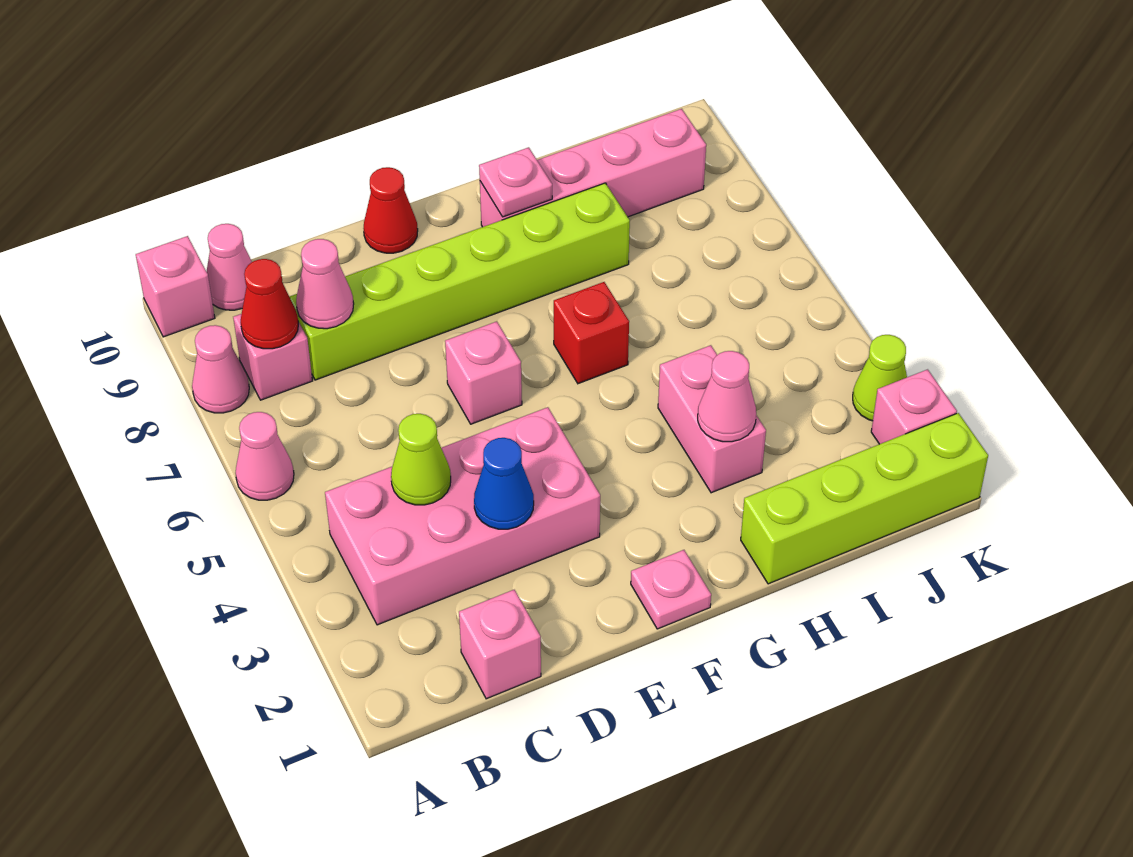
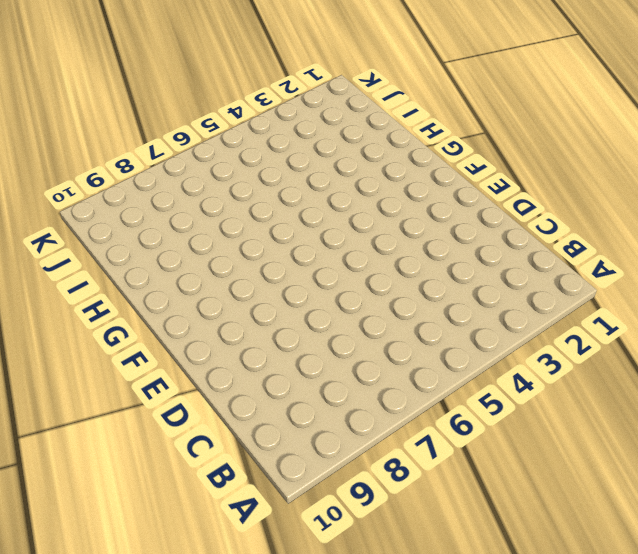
none -> pink 1x1 cone [236,412,294,500]
none -> pink 1x1 cone [192,325,249,413]
none -> pink 1x1 brick [136,236,215,337]

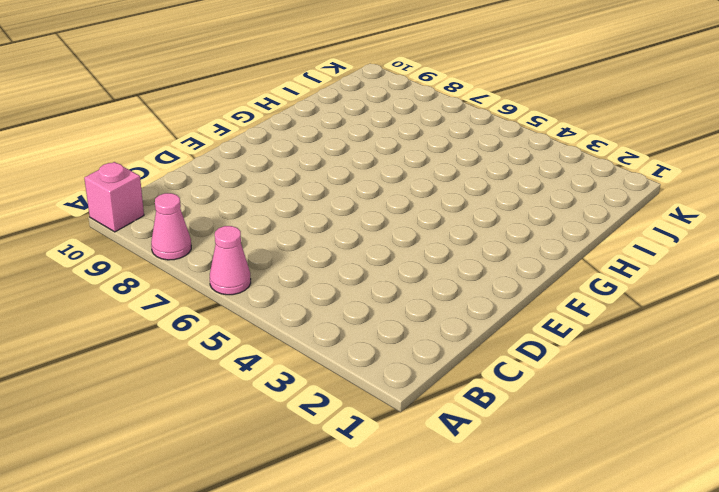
none -> pink 2x4 brick [325,407,600,625]
none -> pink 1x1 brick [233,314,312,400]
none -> pink 1x1 cone [206,224,252,310]

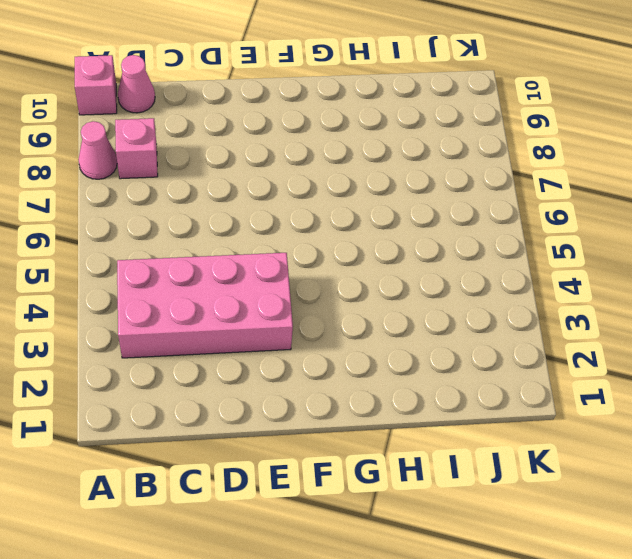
none -> pink 1x1 cone [236,412,294,500]
none -> pink 1x1 brick [459,590,541,699]
none -> lime 1x6 brick [289,183,630,380]

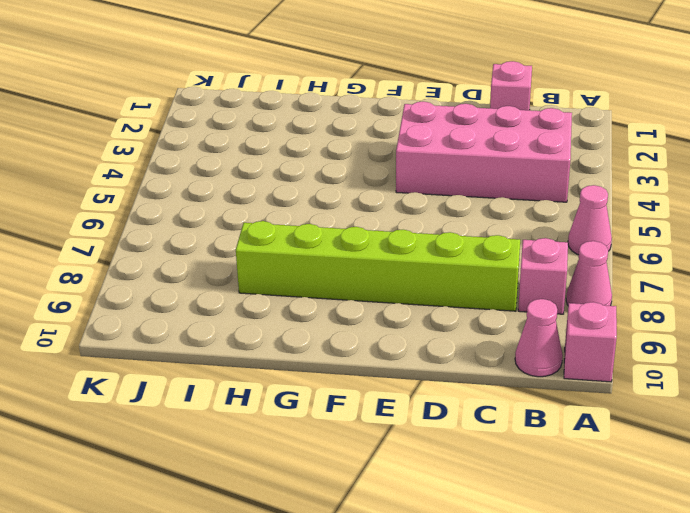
none -> pink 1x1 brick [445,322,522,424]
none -> red 1x1 cone [363,167,418,253]
none -> pink 1x1 plate [631,550,711,629]

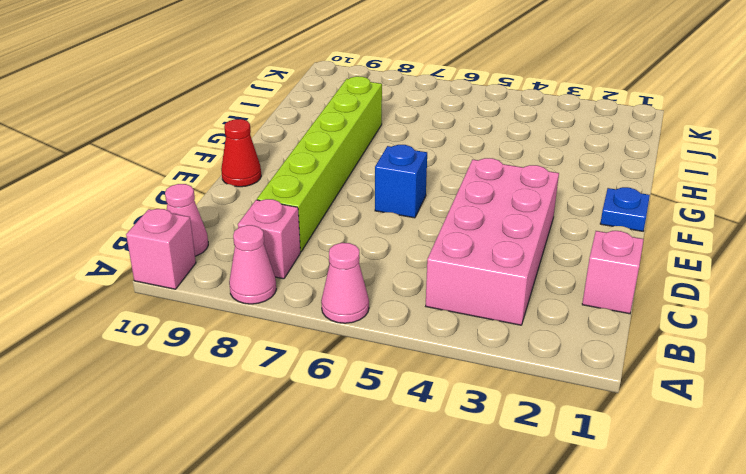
blue 1x1 brick [375,145,427,218] -> pink 1x1 brick [445,322,522,424]
blue 1x1 plate [600,187,650,231] -> pink 1x1 plate [631,550,711,629]
none -> red 1x1 brick [554,282,629,384]
none -> pink 1x4 brick [480,109,706,227]
none -> lime 1x4 brick [741,413,988,584]

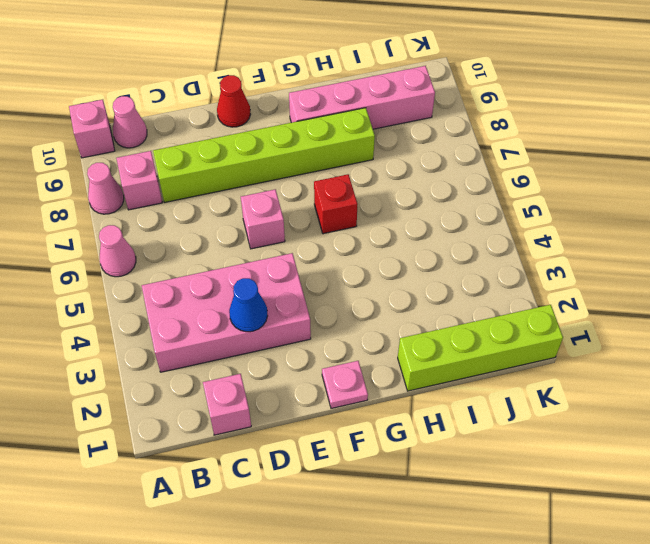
none -> pink 1x2 brick [658,345,766,493]
none -> pink 1x1 brick [871,369,957,444]
none -> lime 1x1 cone [853,335,907,421]

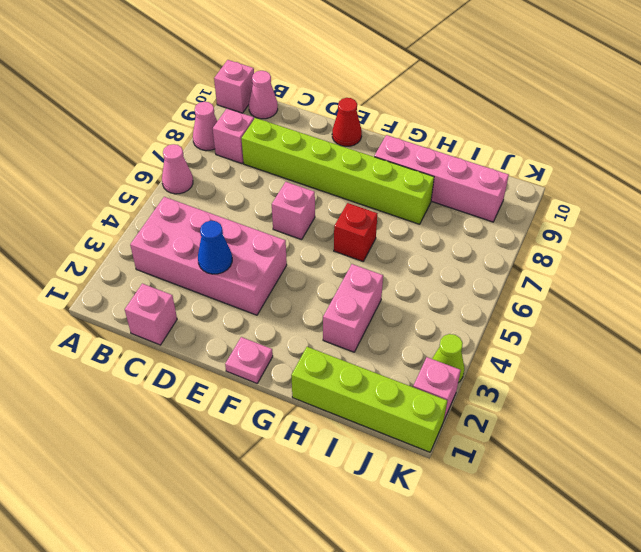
none -> red 1x1 cone [241,259,298,349]
none -> lime 1x1 cone [391,414,451,505]
none -> pink 1x1 cone [296,239,354,329]

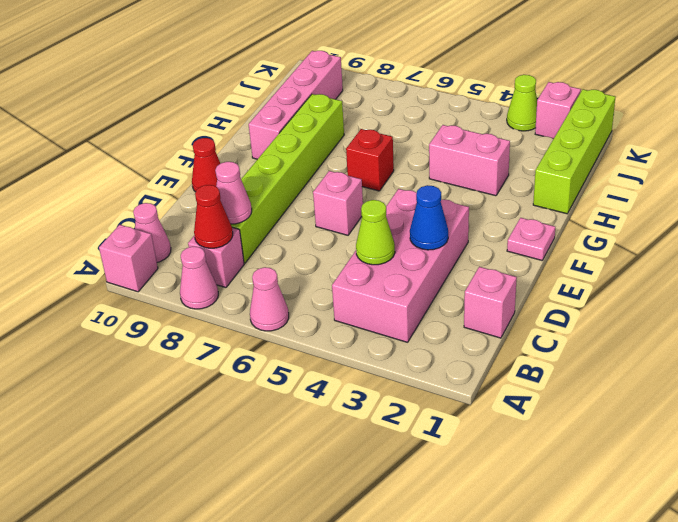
none -> pink 1x1 plate [479,147,552,217]
none -> pink 1x1 cone [698,351,756,442]

